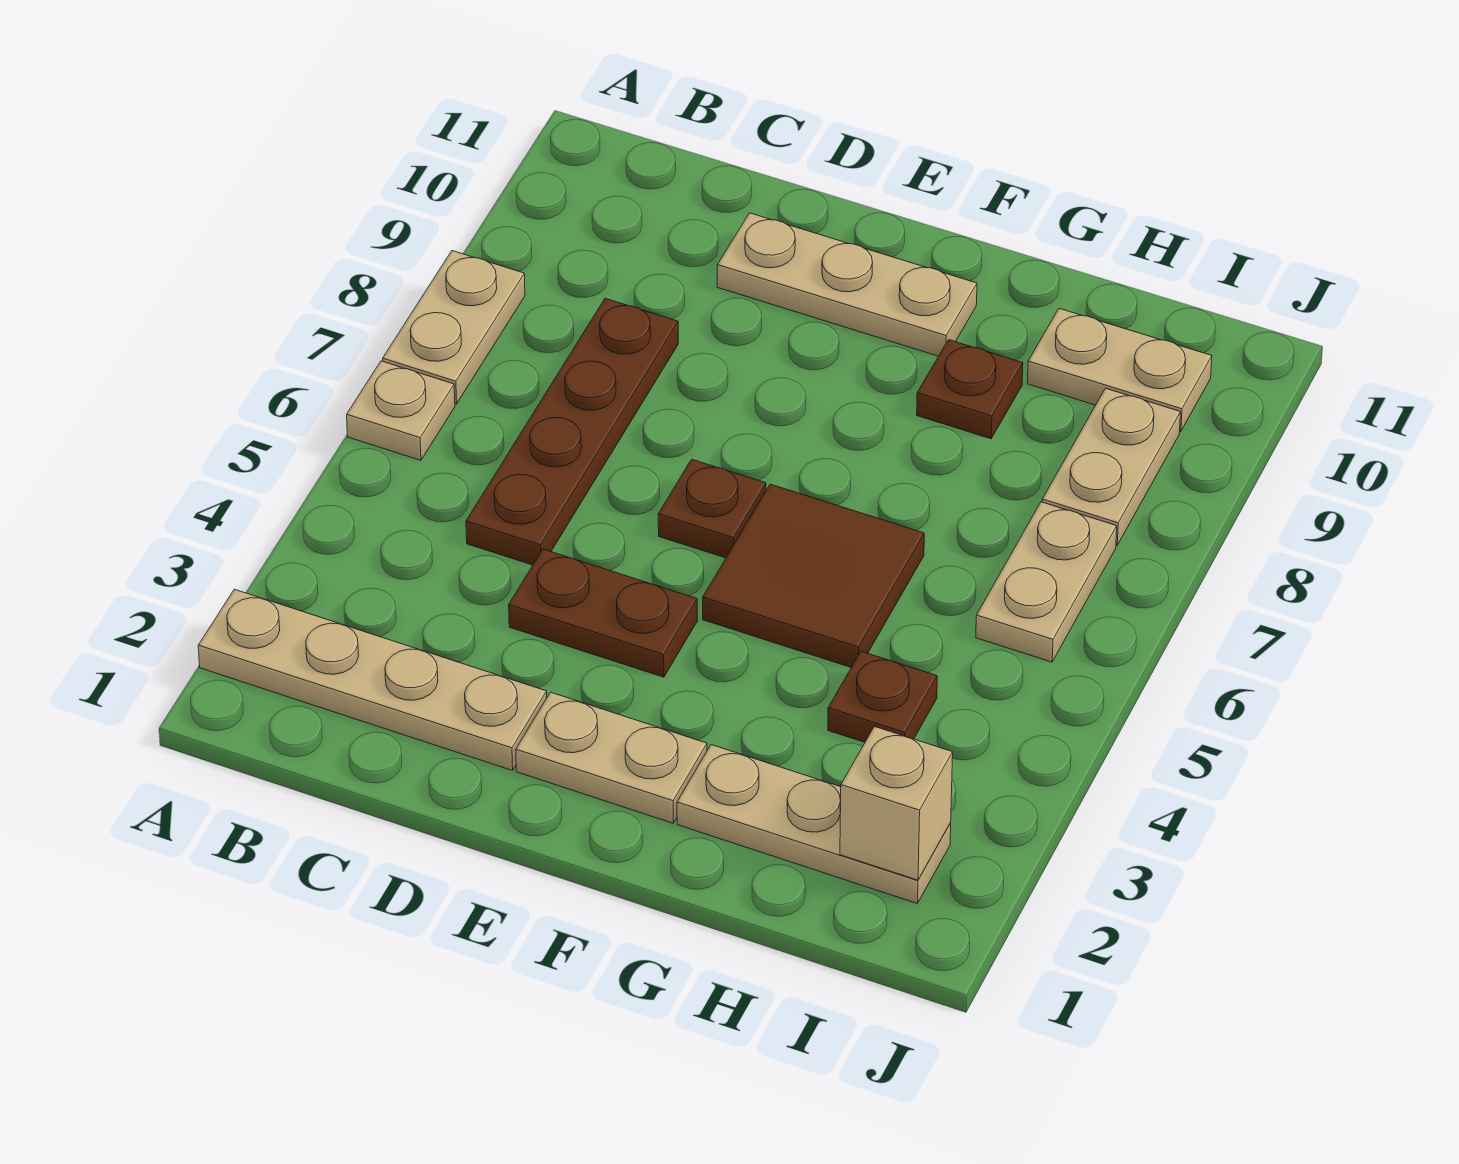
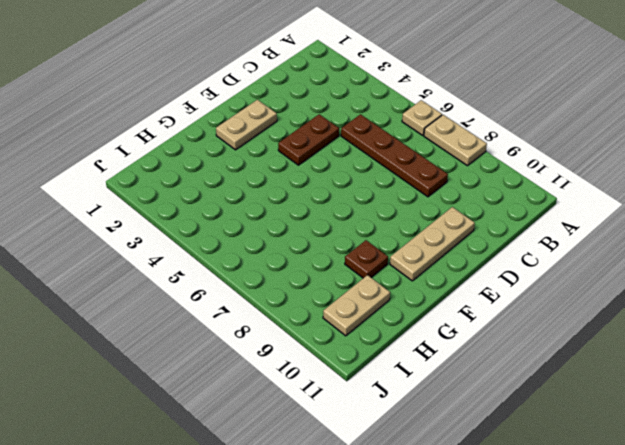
none -> tan 1x4 plate [198,589,547,771]
none -> brown 1x1 plate [658,459,766,558]
none -> brown 2x2 tile [703,484,924,667]

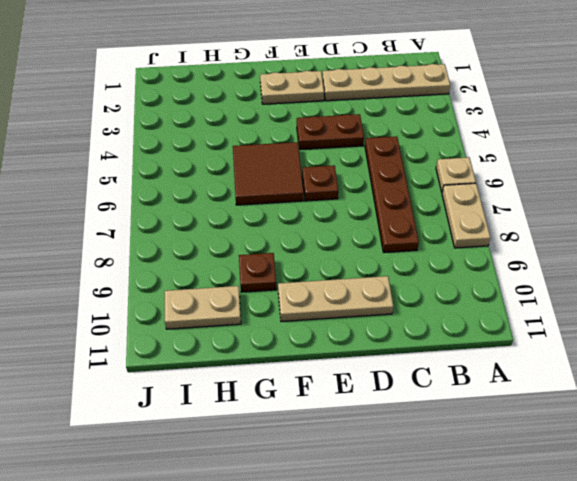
none -> tan 1x3 plate [677,745,951,903]
none -> brown 1x1 plate [828,651,937,742]
none -> tan 1x2 plate [976,502,1117,662]

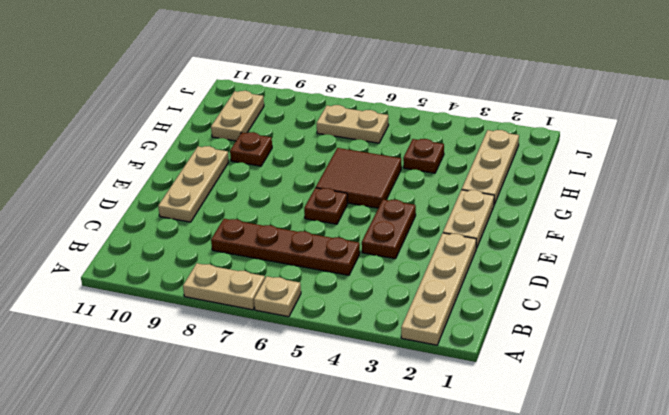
none -> tan 1x2 plate [1042,388,1181,545]
none -> tan 1x1 brick [840,726,953,880]

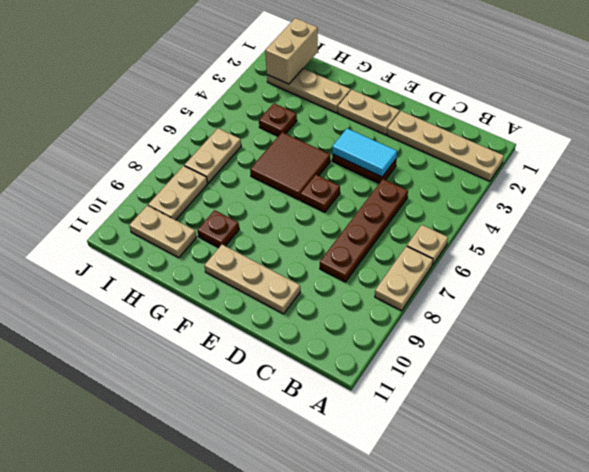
cyan 1x2 tile [332,128,397,177] -> none
tan 1x2 brick [265,18,318,84] -> tan 1x1 brick [840,726,953,880]

